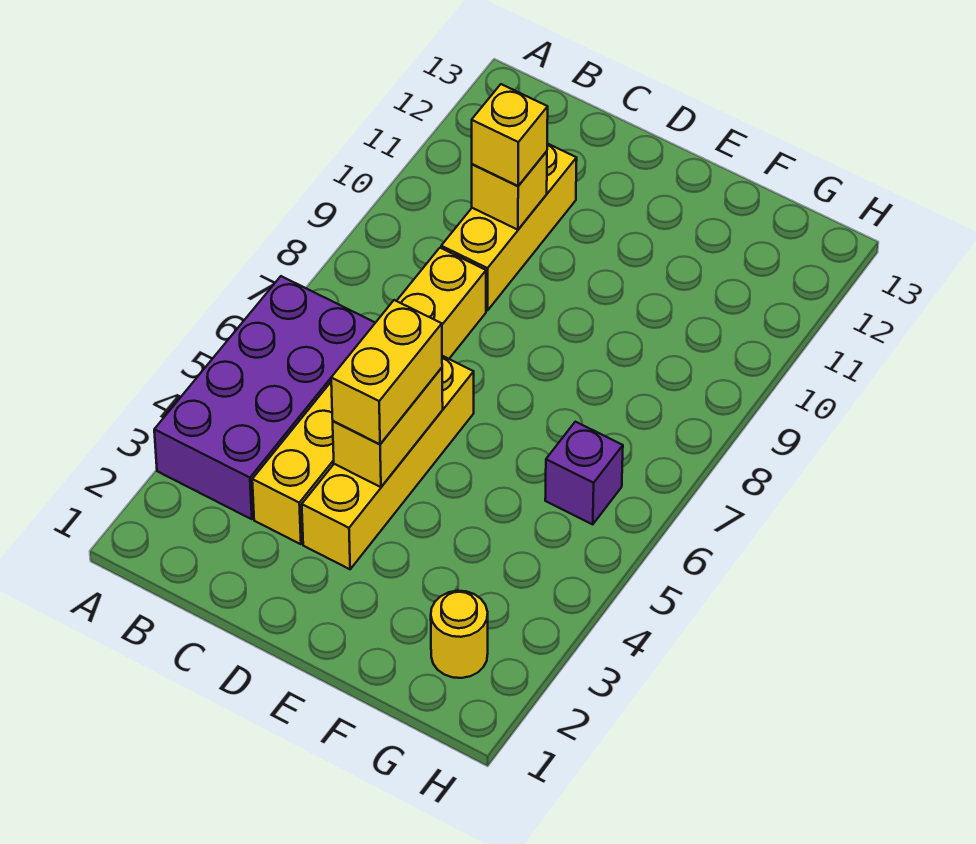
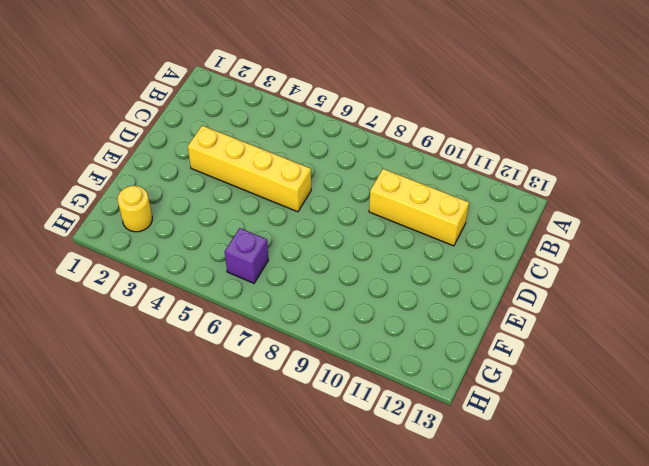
none -> purple 2x4 brick [154,276,375,519]
none -> yellow 1x6 brick [252,248,486,544]

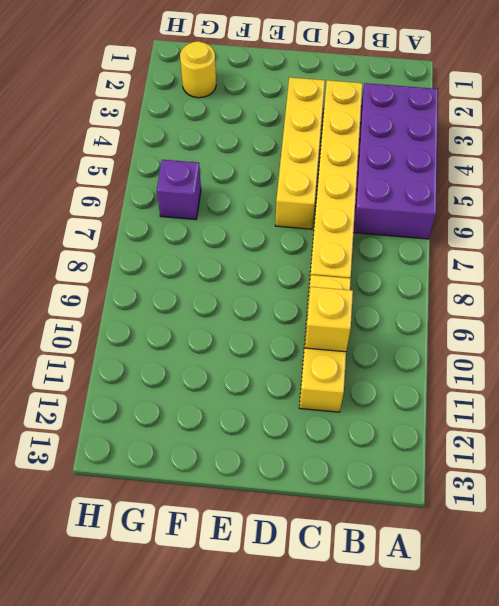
none -> yellow 1x2 brick [333,368,443,487]
none -> yellow 1x1 brick [472,84,548,186]

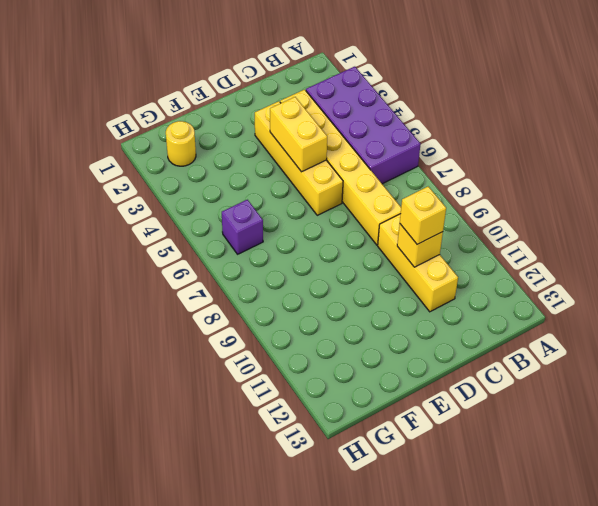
none -> yellow 1x2 brick [331,300,442,444]

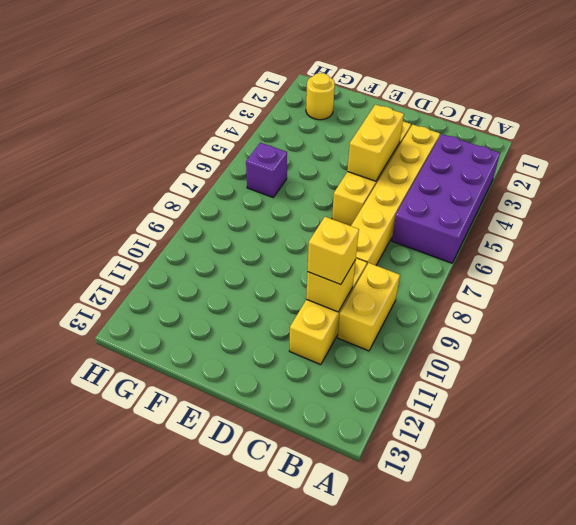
yellow 1x2 brick [338,263,400,351] -> yellow 1x2 brick moved to [331,300,442,444]

